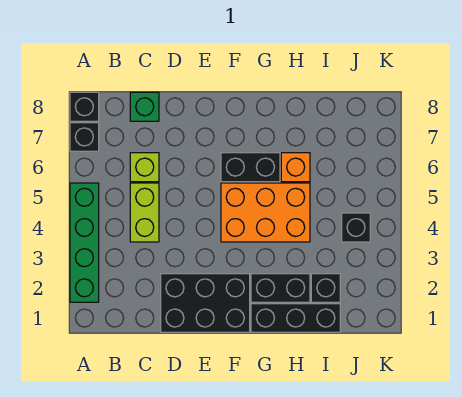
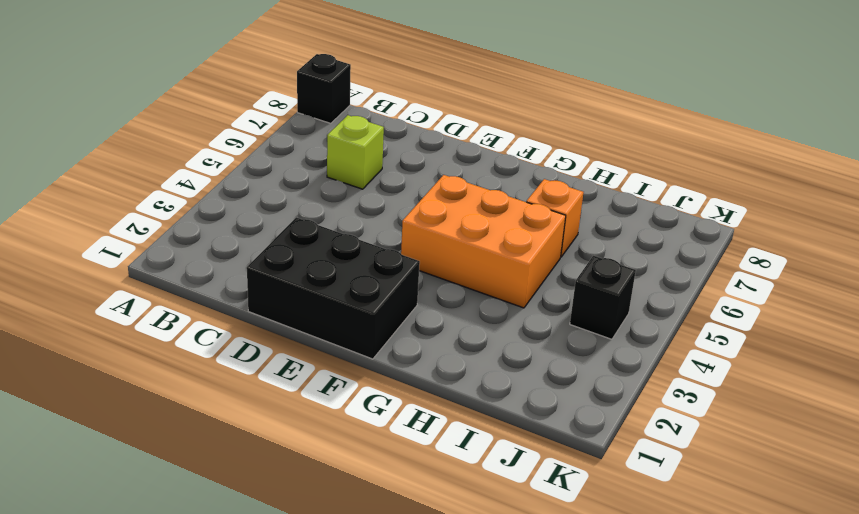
none -> green 1x4 brick [70,183,99,302]
none -> black 1x1 brick [70,123,99,151]
none -> lime 1x2 brick [130,183,159,242]

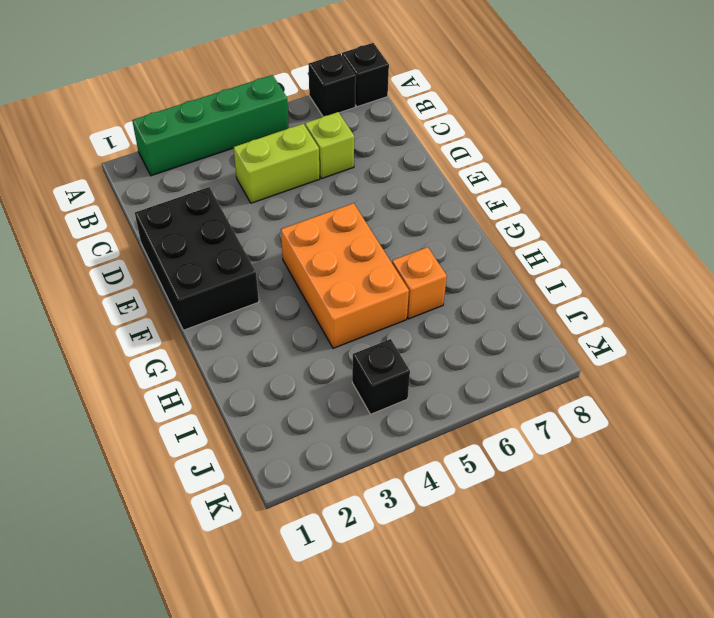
none -> green 1x1 brick [130,92,159,121]
none -> black 1x2 brick [221,153,280,182]
none -> black 1x3 brick [251,304,340,332]

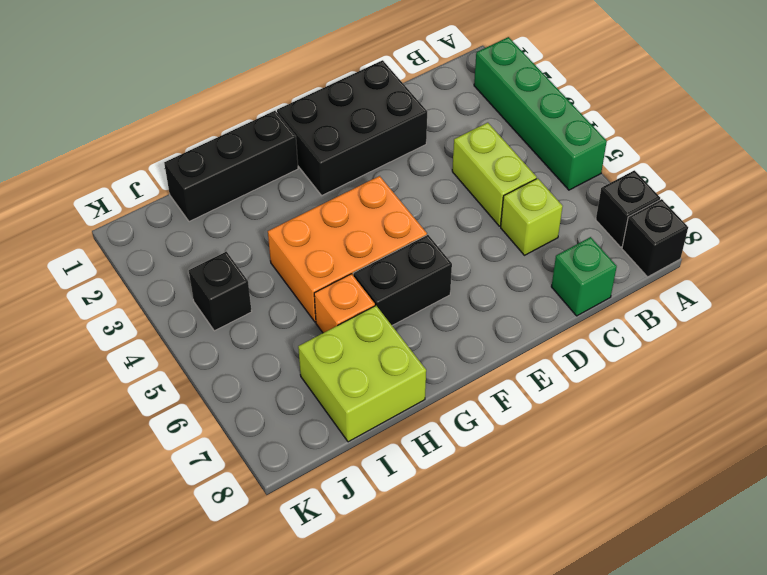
lime 2x2 brick [298,306,426,442] -> none
none -> black 1x2 brick [251,274,310,302]
none -> black 1x1 brick [311,274,340,302]

